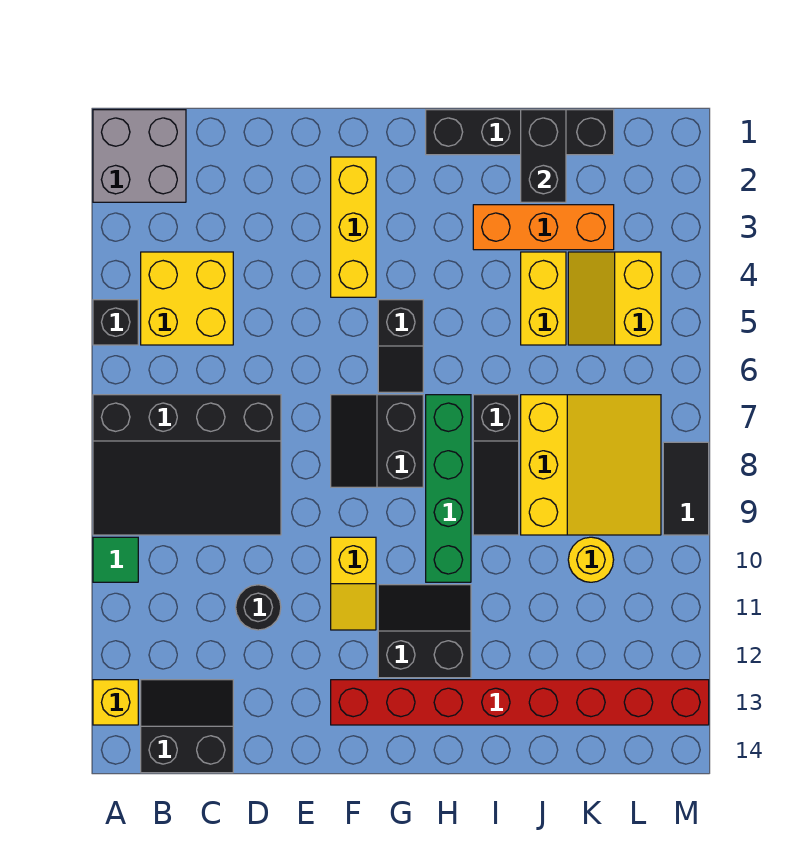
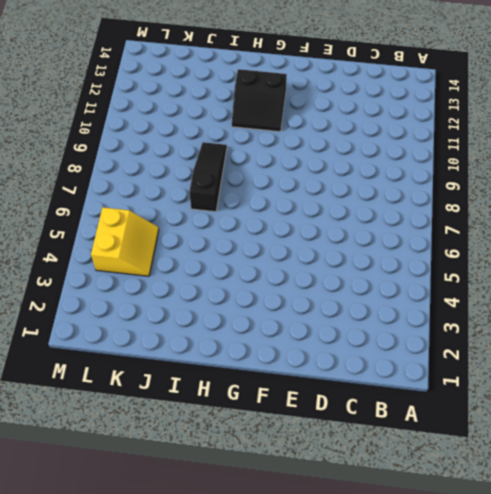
none -> grey 2x2 brick [93,110,186,202]
none -> black 1x1 brick [93,300,138,345]
none -> black 3x4 slope [93,395,281,535]

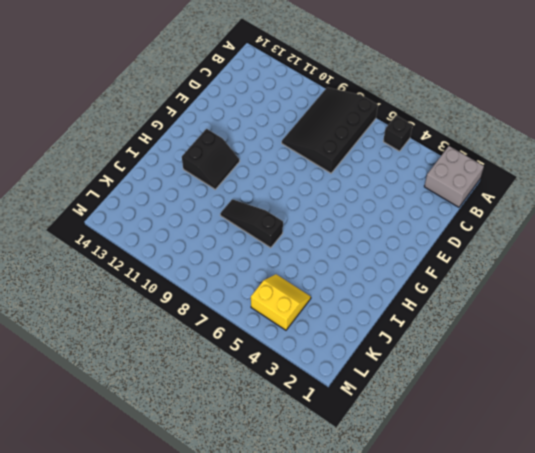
none -> green 1x1 tile [93,537,138,582]
none -> yellow 1x1 brick [93,680,138,725]
none -> yellow 2x2 brick [141,252,233,345]

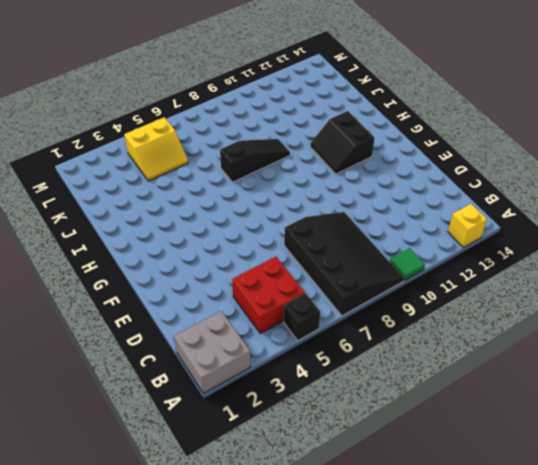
red 2x2 brick [232,257,305,333] -> yellow 2x2 brick [141,252,233,345]
none -> black 2x2 slope [141,680,233,773]
none -> black 1x1 round brick [236,585,281,630]
none -> yellow 1x3 brick [331,157,376,297]

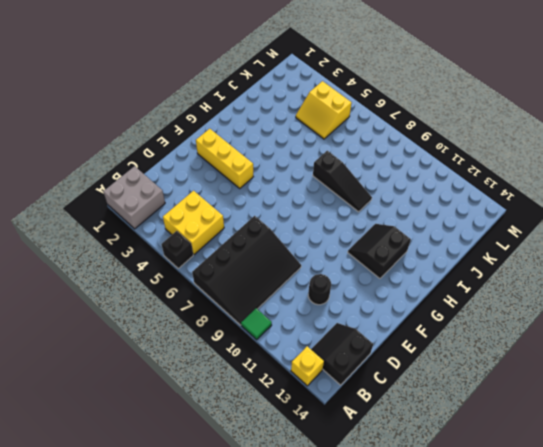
none -> black 2x2 slope [331,395,423,487]
none -> yellow 1x2 slope [331,537,376,630]
none -> red 1x8 brick [331,680,709,725]

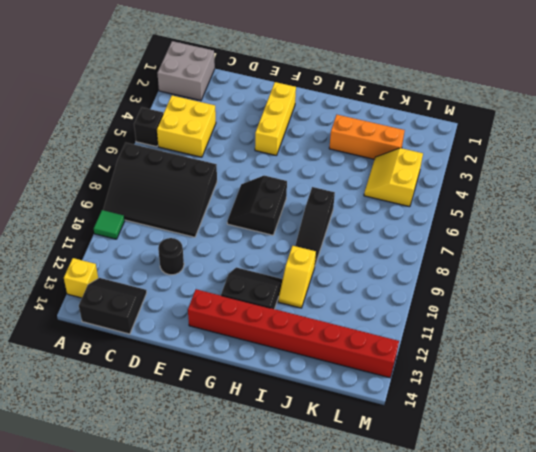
yellow 1x2 slope [278,246,316,308] -> yellow 1x2 slope moved to [331,537,376,630]
none -> black 1x2 slope [378,300,423,392]
none -> black 1x4 brick [426,110,614,155]
none -> green 1x4 brick [426,395,471,582]

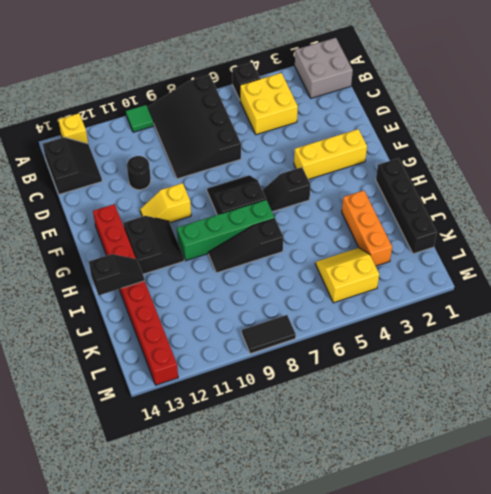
black 1x2 slope [89,254,145,295] -> none
none -> yellow 1x2 brick [521,252,566,345]
none -> yellow 3x3 slope [521,395,661,535]
none -> yellow 1x1 round brick [568,537,614,582]

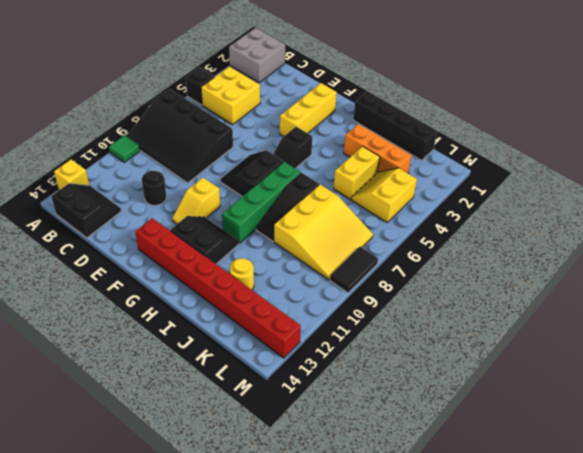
yellow 1x1 round brick [230,258,254,290] -> yellow 1x1 round brick moved to [568,537,614,582]
none -> black 1x2 brick [521,110,566,202]

